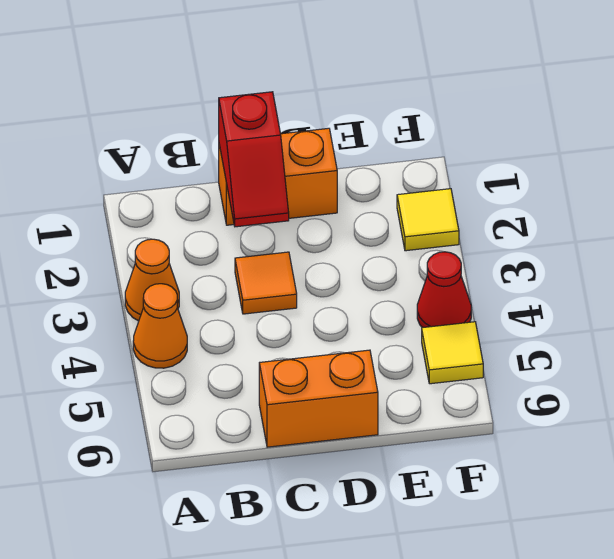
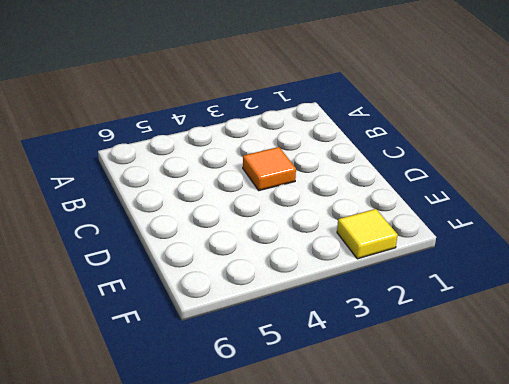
none -> orange 1x1 cone [125,239,179,321]
none -> orange 1x1 cone [133,284,187,368]

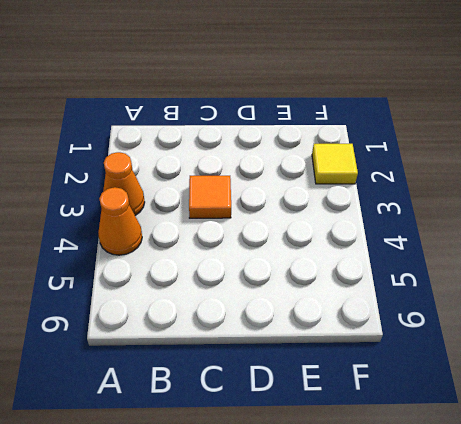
none -> orange 1x2 brick [219,128,337,225]
none -> orange 1x2 brick [259,350,378,447]

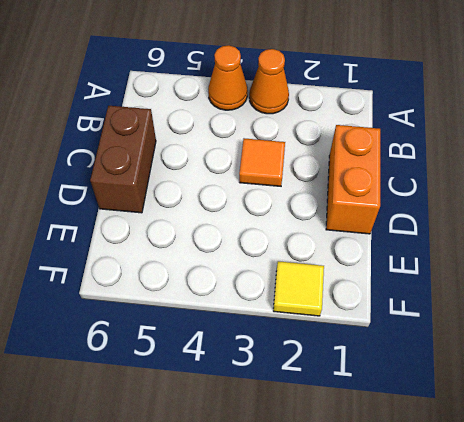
brown 1x2 brick [90,106,156,213] -> orange 1x2 brick [259,350,378,447]
none -> red 1x1 cone [417,252,471,328]
none -> yellow 1x1 tile [422,322,483,384]

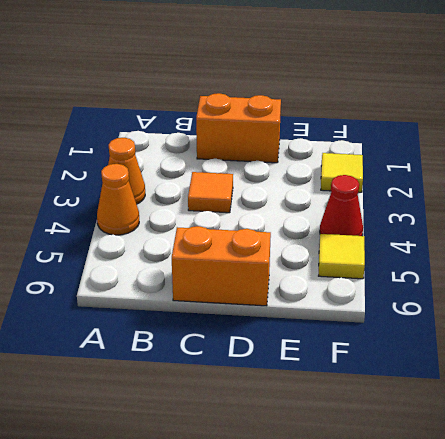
none -> red 1x2 slope [219,92,289,227]

